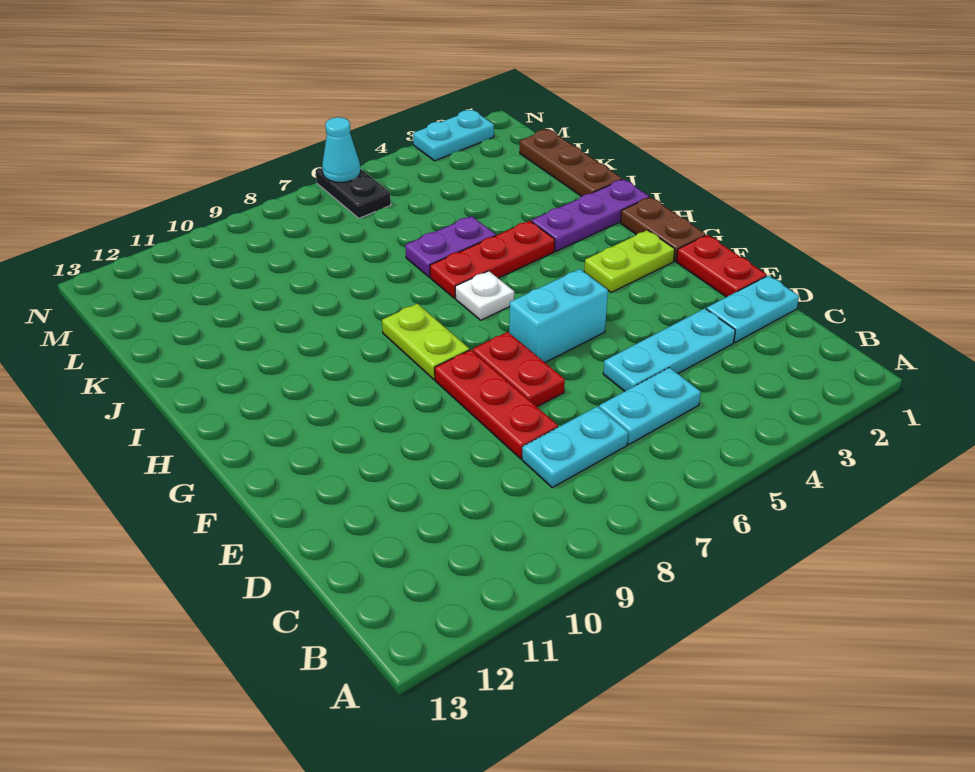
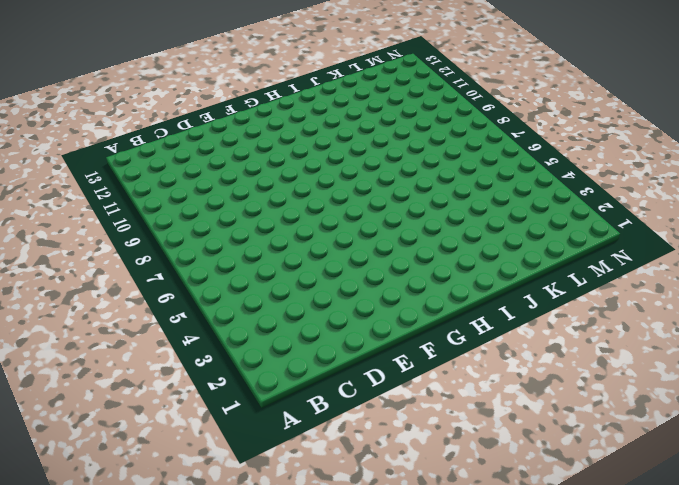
none -> cyan 1x2 plate [599,368,701,444]
none -> cyan 1x2 plate [522,406,628,488]
none -> cyan 1x2 plate [706,275,799,342]

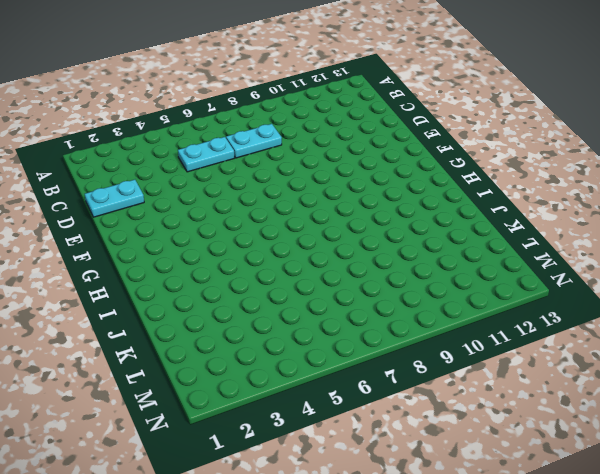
none -> cyan 1x3 plate [603,309,735,391]
none -> red 1x3 plate [435,350,558,459]
none -> red 1x2 plate [676,235,767,297]

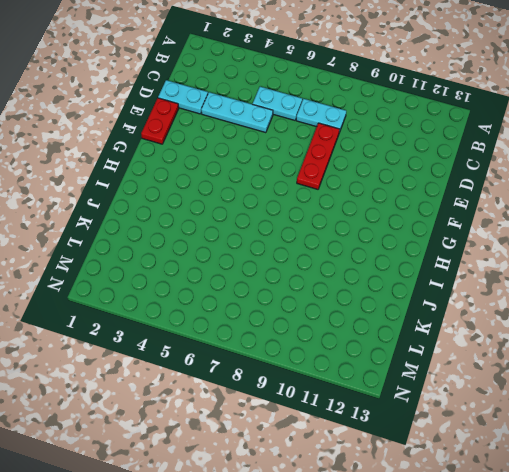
none -> red 1x2 plate [473,332,565,407]
none -> cyan 1x2 brick [509,269,608,362]
none -> brown 1x2 plate [620,197,706,261]

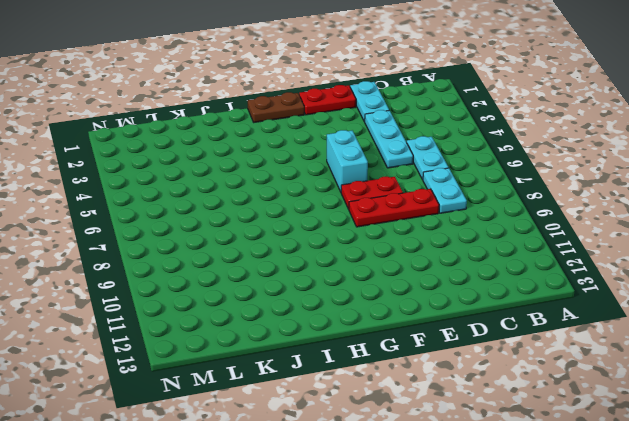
none -> lime 1x2 plate [584,230,675,292]
none -> lime 1x2 plate [382,304,469,379]
none -> white 1x1 plate [455,271,514,320]

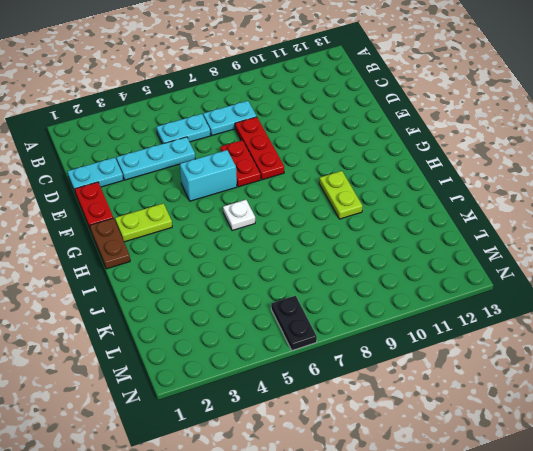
lime 1x2 plate [319,171,363,219] -> lime 1x2 plate moved to [382,304,469,379]
none -> purple 1x3 plate [531,179,649,251]
none -> red 1x3 plate [430,221,555,298]
none -> brown 1x3 plate [520,129,622,196]

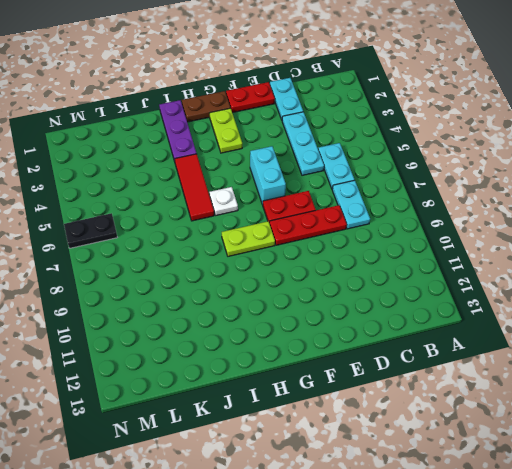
red 1x3 tile [175,154,214,221] -> red 1x3 plate [430,221,555,298]
none -> brown 1x3 plate [520,129,622,196]
none -> purple 1x2 plate [405,216,496,277]
none -> cyan 1x2 plate [413,110,494,161]

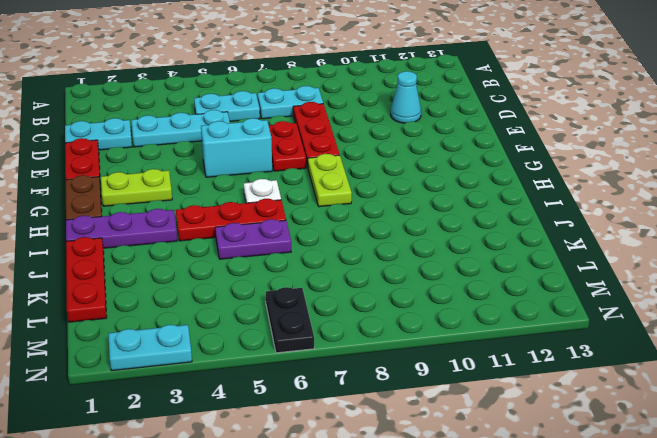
cyan 1x1 cone [391,71,421,123] -> cyan 1x1 cone moved to [322,117,361,182]
red 1x3 plate [66,237,107,322] -> brown 1x3 plate [520,129,622,196]

